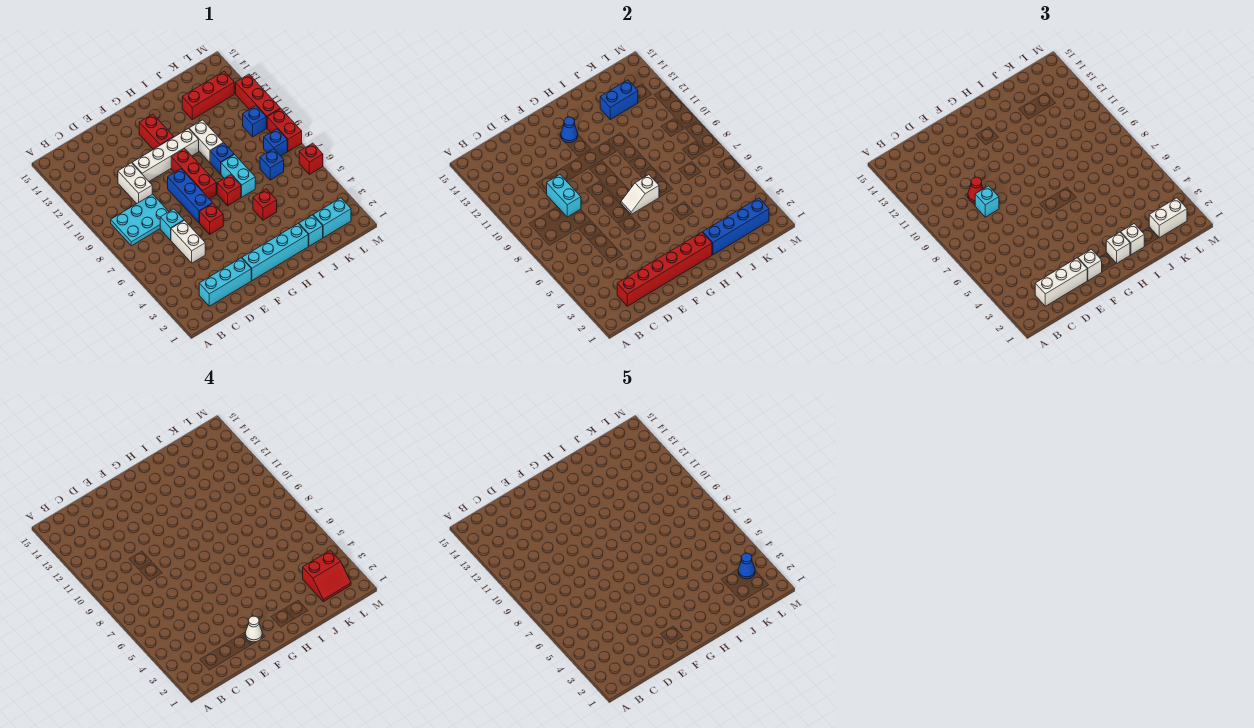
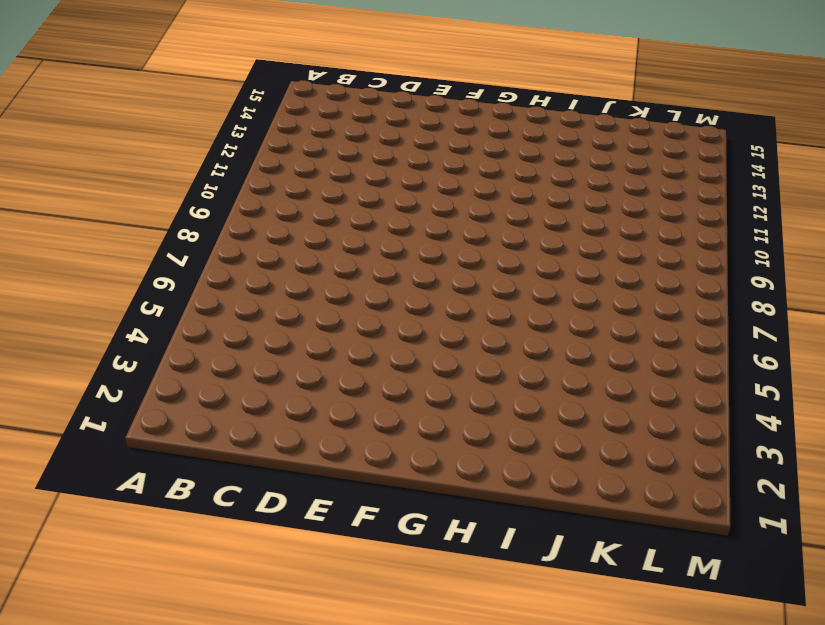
none -> cyan 2x3 plate [111,194,169,246]
none -> cyan 1x3 brick [199,258,251,306]
none -> white 1x2 brick [171,221,205,263]
none -> cyan 1x1 brick [160,209,184,240]

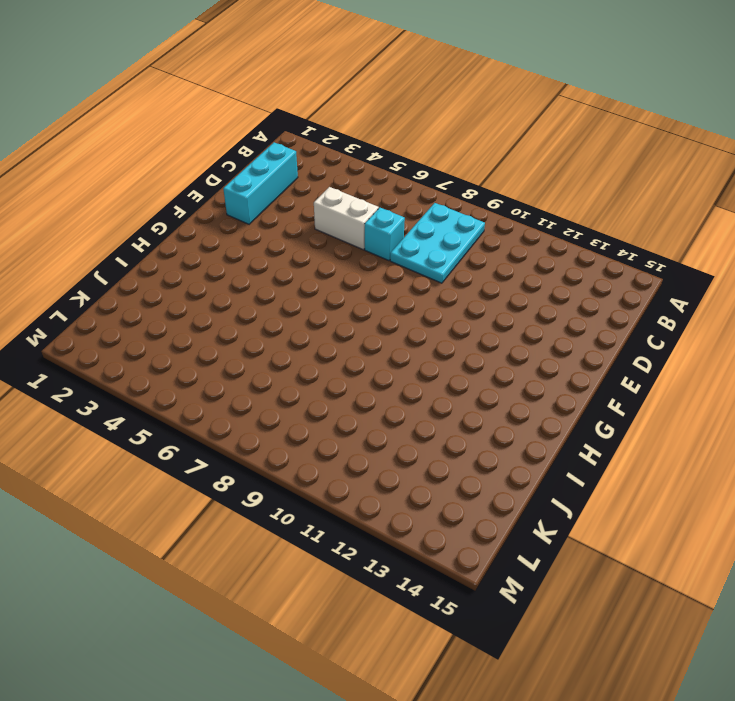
none -> white 1x2 brick [118,163,152,203]
none -> white 1x4 brick [132,129,199,181]
none -> cyan 1x4 brick [242,224,308,281]
none -> red 1x1 brick [200,203,223,234]

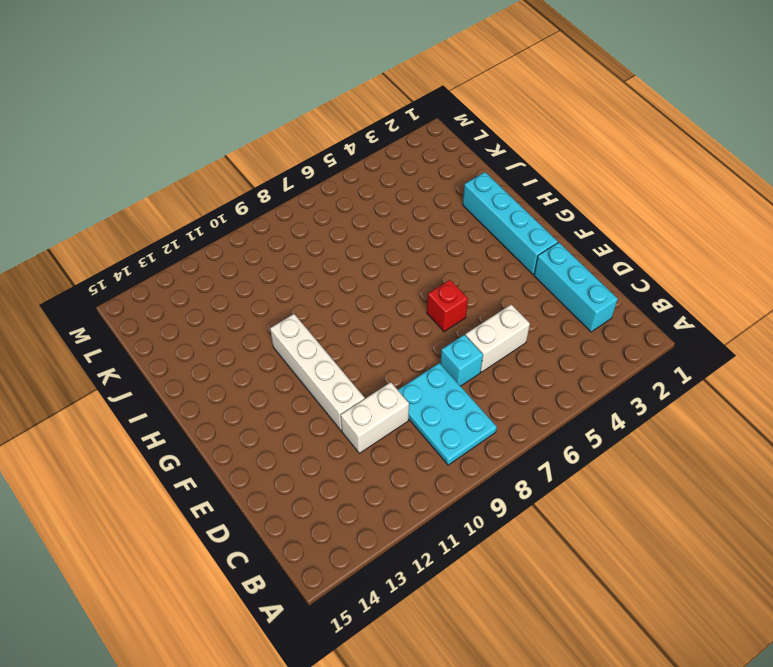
none -> blue 1x3 brick [168,169,212,223]
none -> red 1x3 brick [171,149,216,199]
none -> red 1x2 brick [139,114,173,150]
none -> red 1x1 brick [217,175,241,206]

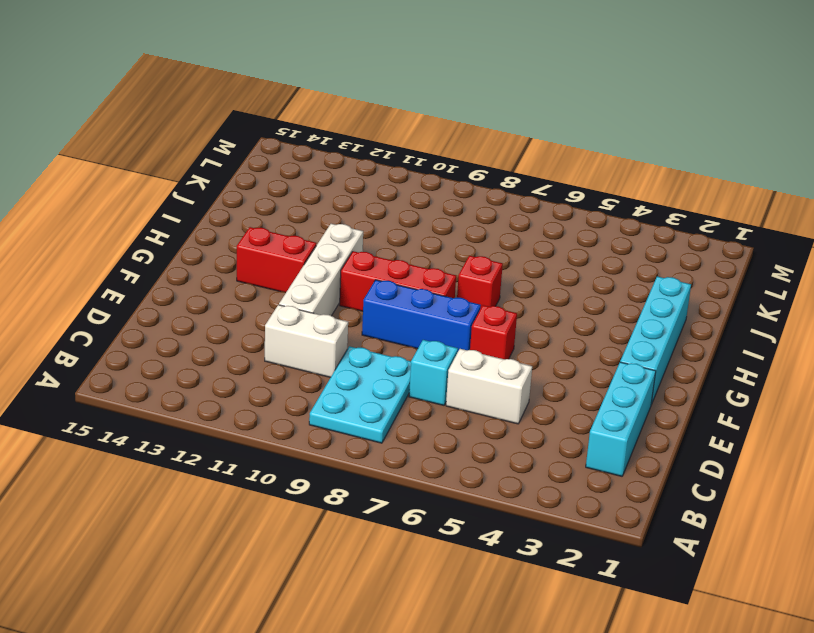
none -> red 1x1 brick [253,189,277,220]
none -> cyan 1x2 brick [221,155,255,197]
none -> blue 1x1 brick [210,143,234,174]
none -> white 1x2 brick [189,120,223,162]

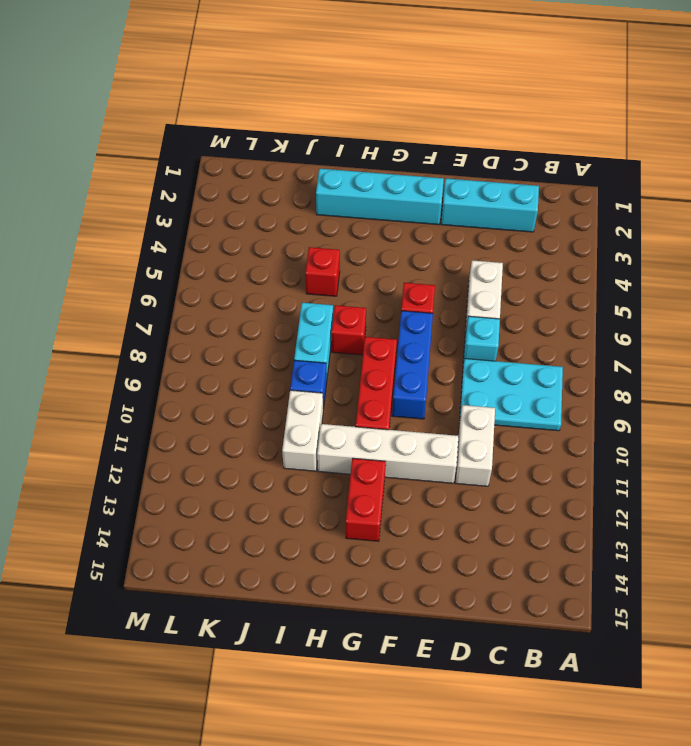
none -> cyan 1x1 brick [299,215,323,246]
none -> red 1x3 brick [182,71,234,120]
none -> cyan 1x2 brick [313,198,351,238]
none -> blue 1x1 brick [260,149,284,180]

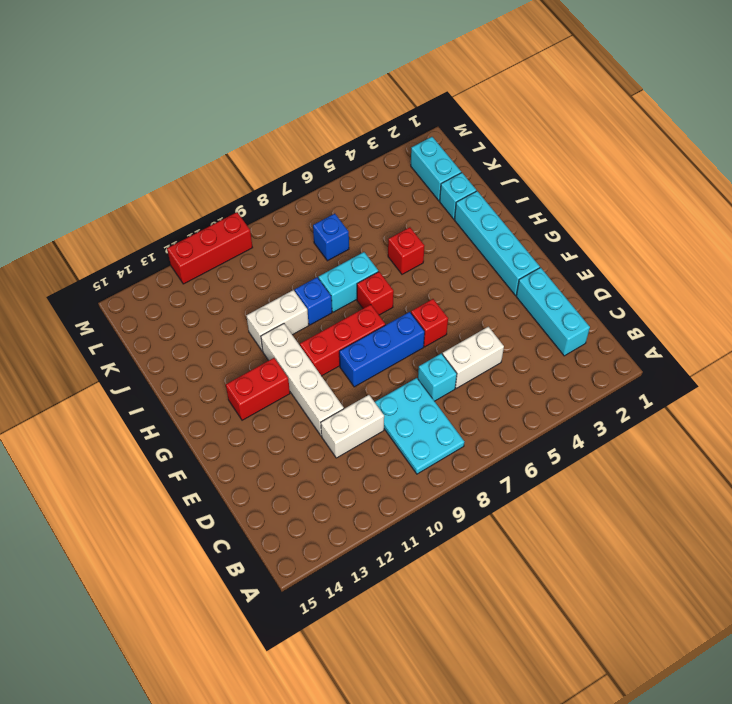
none -> red 1x3 brick [182,71,234,120]
none -> blue 1x1 brick [264,129,287,156]
none -> blue 1x1 brick [243,106,266,137]
none -> red 1x1 brick [299,143,323,174]

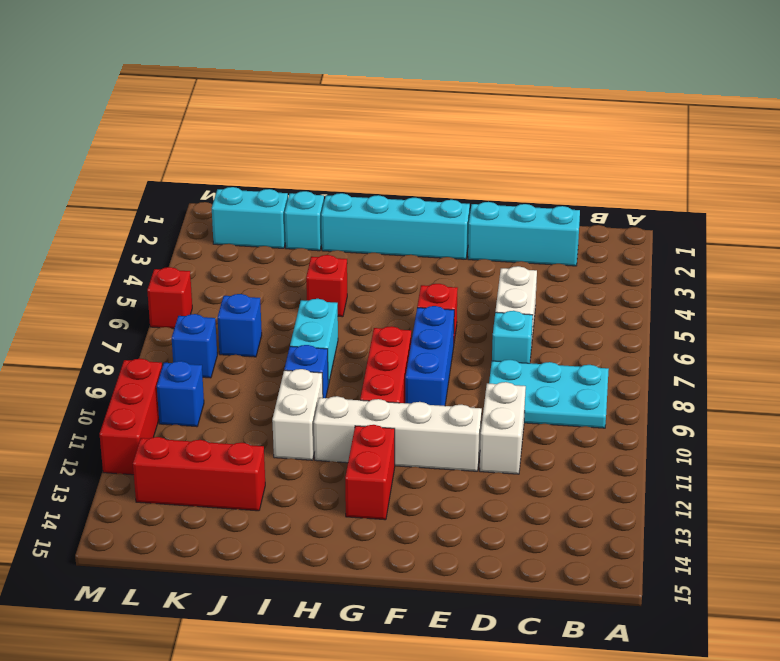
none -> red 1x1 brick [217,175,241,206]
none -> red 1x2 brick [267,109,302,151]
none -> red 1x6 brick [617,232,712,306]
none -> cyan 1x2 brick [547,175,581,217]

